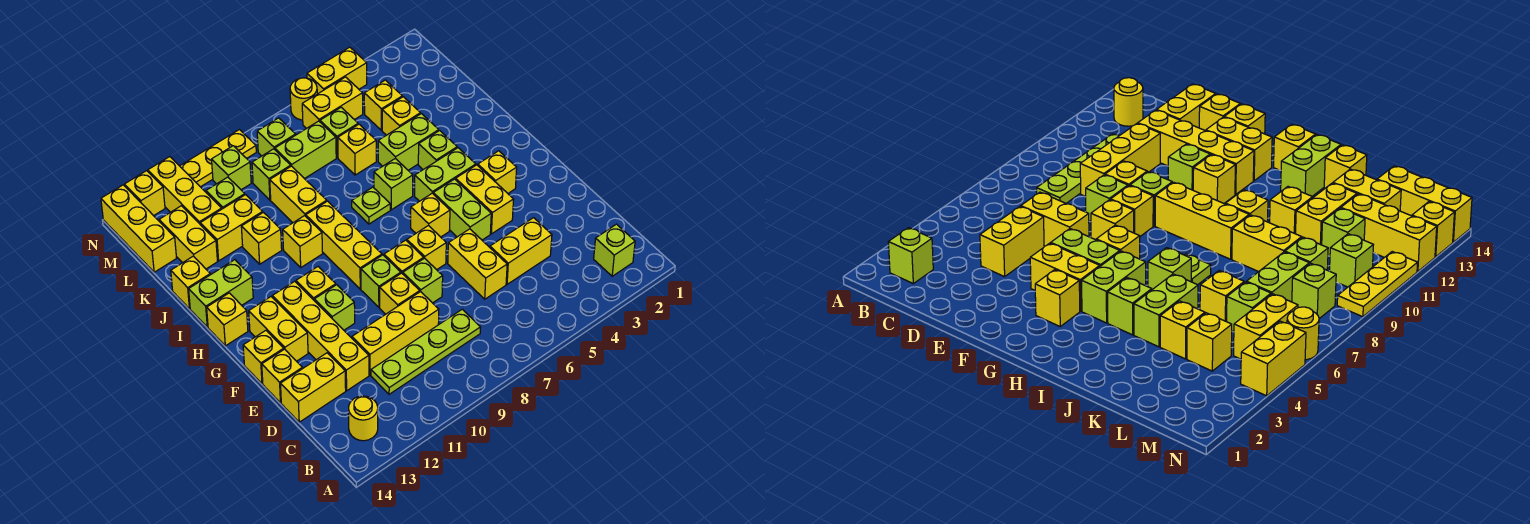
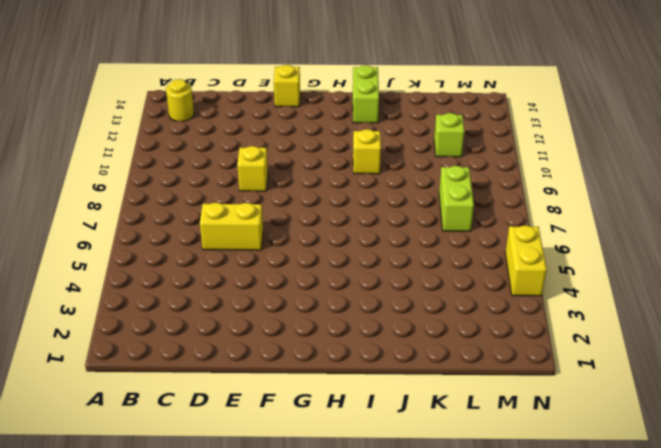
none -> lime 1x1 brick [594,224,635,276]
none -> lime 1x4 plate [371,309,480,394]
none -> yellow 1x2 brick [490,218,552,284]
none -> yellow 1x3 brick [352,292,439,375]

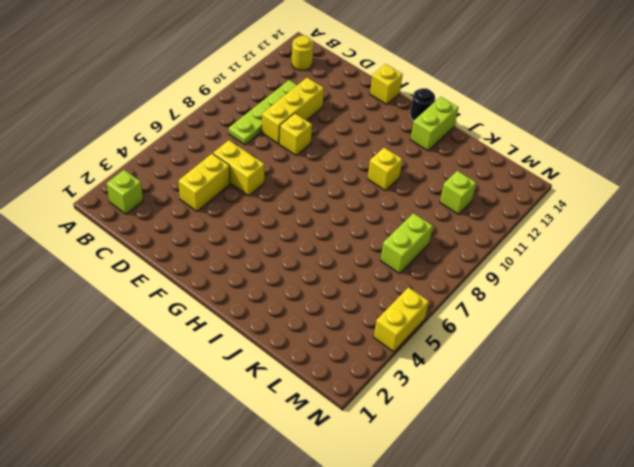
black 1x1 round brick [410,88,435,121] -> yellow 1x1 brick [207,293,248,346]
none -> yellow 1x4 brick [272,281,369,391]
none -> yellow 1x2 brick [281,353,346,422]
none -> lime 1x1 brick [403,258,443,303]
none -> yellow 1x1 brick [262,349,302,403]

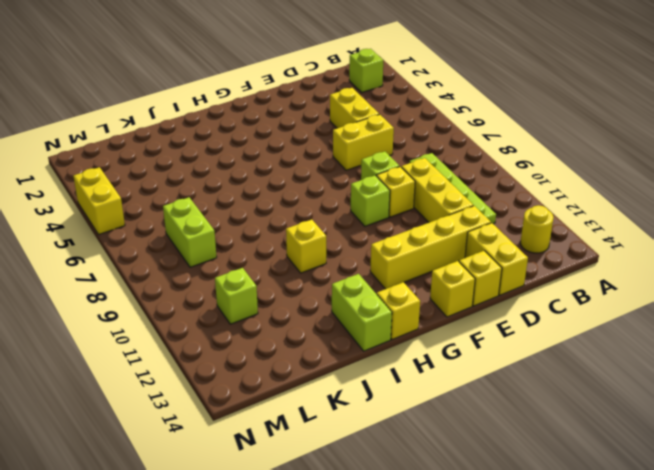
none -> yellow 1x2 brick [456,165,514,234]
none -> lime 1x2 brick [433,179,491,240]
none -> yellow 1x1 brick [407,225,446,270]
none -> yellow 1x1 brick [384,240,424,274]

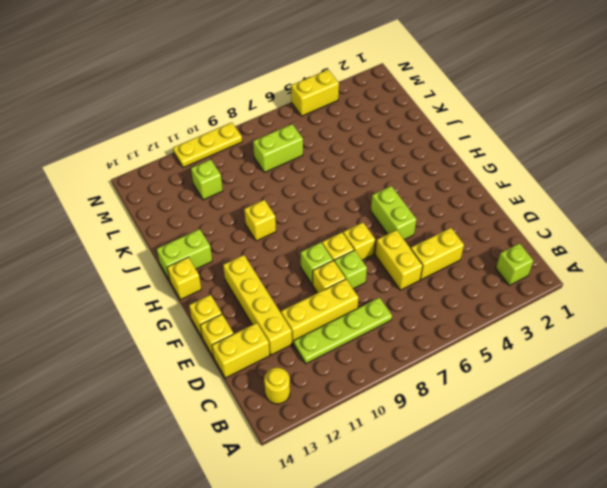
none -> yellow 1x2 brick [456,165,514,234]
none -> lime 1x1 brick [314,285,355,330]
none -> yellow 1x2 brick [249,297,308,361]
none -> yellow 1x1 brick [478,151,517,193]

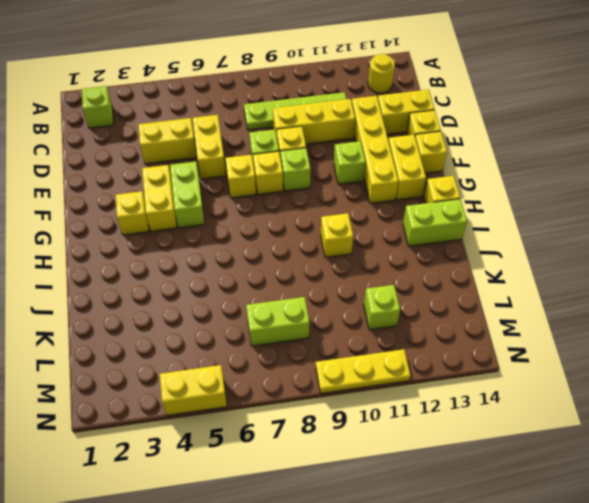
none -> yellow 1x1 brick [411,193,450,237]
none -> yellow 1x3 brick [306,201,382,289]
none -> yellow 1x1 brick [296,267,336,300]
none -> lime 1x2 brick [415,148,476,201]

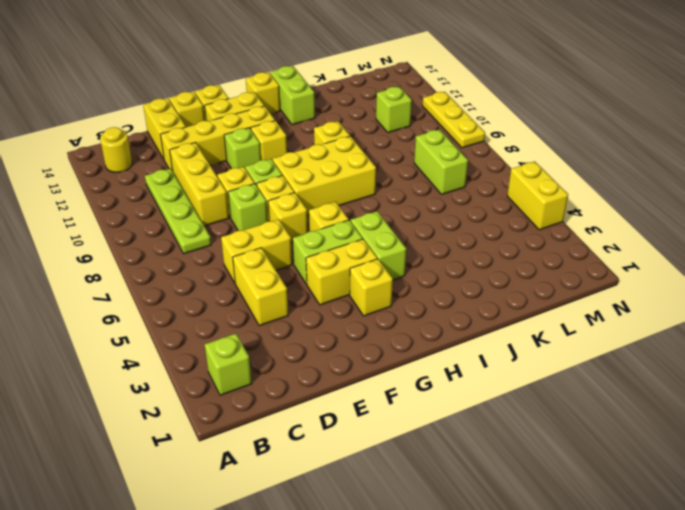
yellow 2x3 brick [273,136,376,215] -> yellow 1x3 brick [306,201,382,289]
none -> lime 1x1 brick [418,131,457,169]
none -> lime 1x1 brick [374,158,413,210]
none -> lime 1x1 plate [352,187,390,224]
none -> lime 1x2 brick [378,114,439,170]

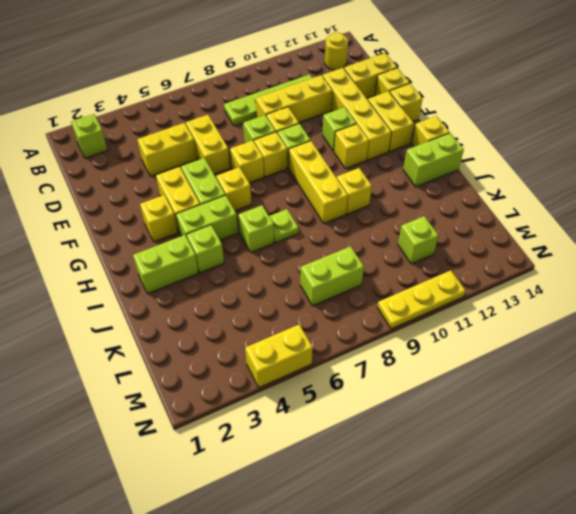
lime 1x2 brick [133,235,198,294] -> lime 1x2 brick moved to [378,114,439,170]
none -> yellow 1x2 brick [270,166,327,223]
none -> yellow 1x1 brick [241,212,282,264]
none -> yellow 1x1 brick [171,256,210,309]
none -> yellow 1x1 brick [382,97,421,135]

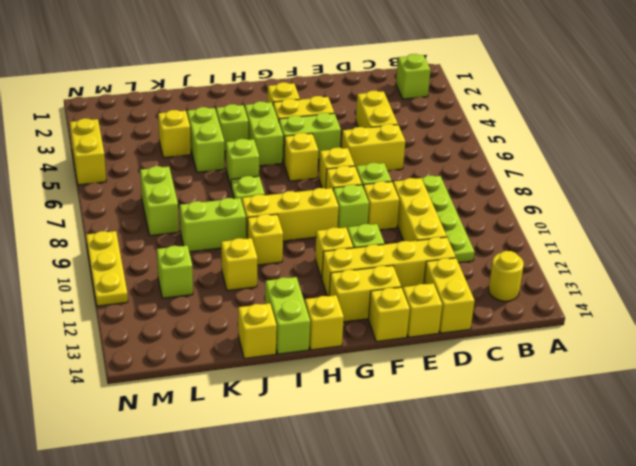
lime 1x2 brick [180,198,246,252] -> yellow 1x2 brick [270,166,327,223]
none -> yellow 1x1 brick [338,124,376,175]
none -> yellow 1x2 brick [200,195,263,261]
none -> yellow 1x2 brick [159,206,218,269]
none -> yellow 1x1 brick [364,80,402,130]

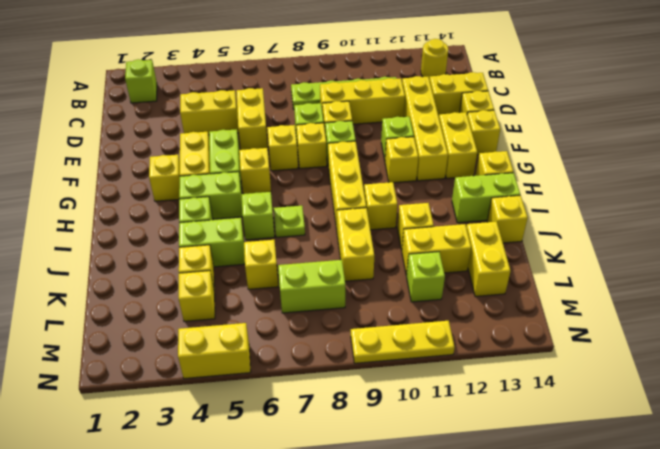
none -> lime 1x1 brick [320,107,358,158]
none -> lime 1x1 brick [252,149,291,200]
none -> yellow 1x3 brick [148,157,222,224]
none -> yellow 1x3 brick [101,185,176,272]

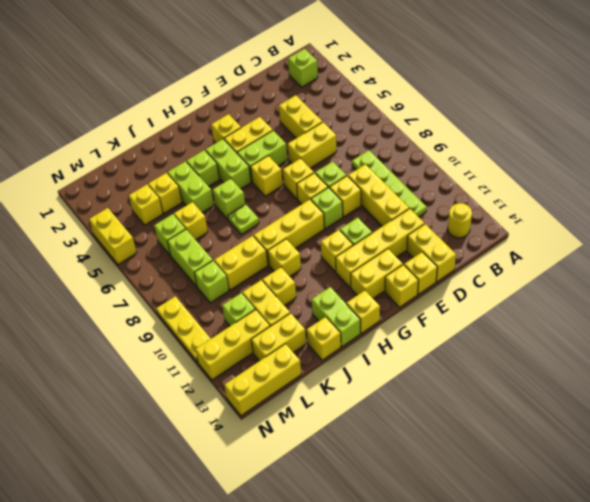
none -> yellow 1x2 brick [302,77,363,129]
none -> lime 1x1 brick [257,118,296,156]
none -> lime 1x1 brick [212,146,251,190]
none -> yellow 1x1 round brick [290,78,317,120]

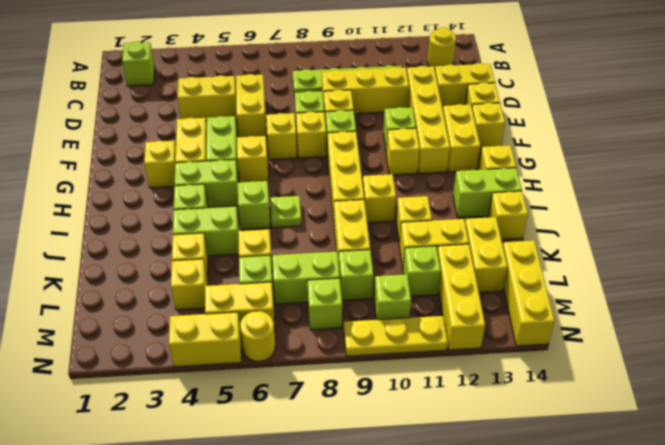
none -> yellow 1x1 brick [124,171,165,216]

